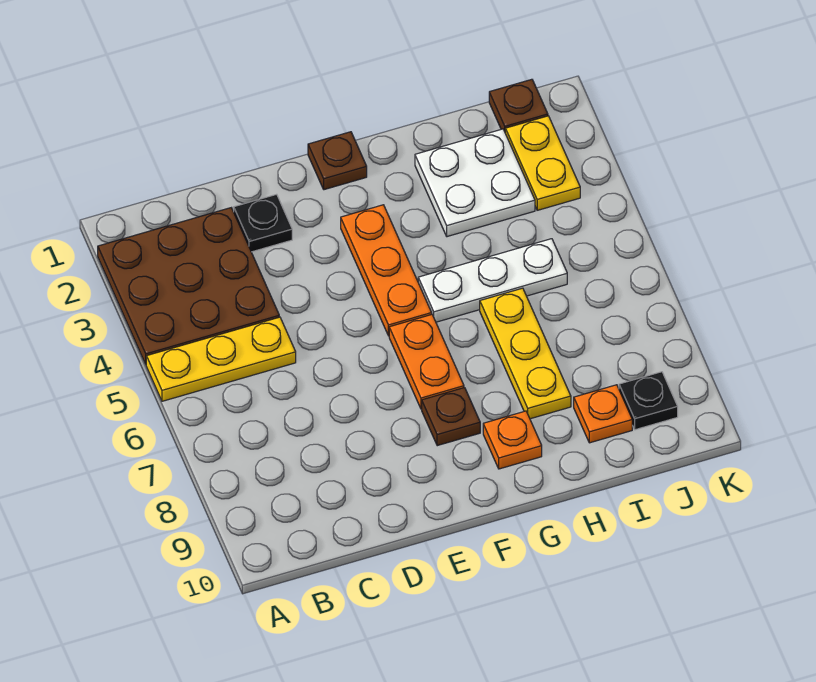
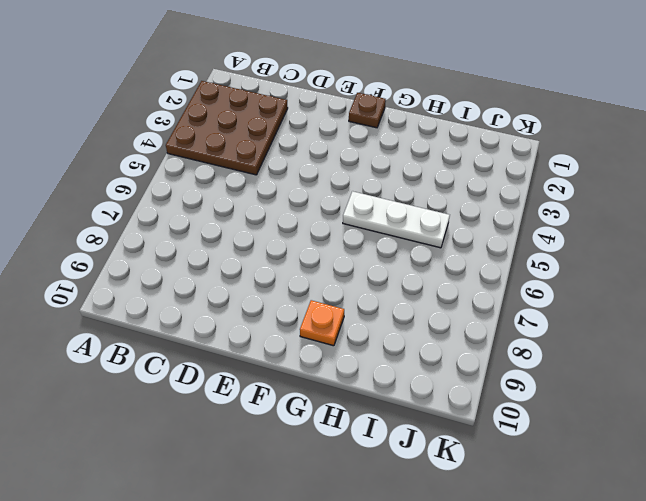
none -> yellow 1x3 plate [146,317,296,401]
none -> black 1x1 plate [234,194,292,252]
none -> orange 1x3 plate [341,205,432,336]

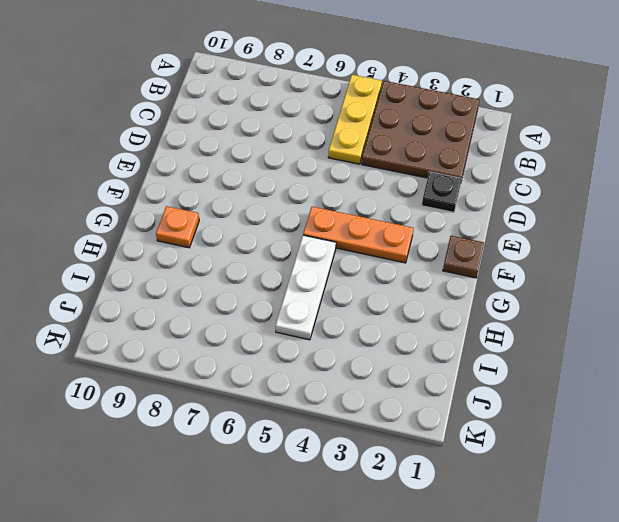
none -> orange 1x2 plate [389,315,464,409]
none -> brown 1x1 plate [422,388,480,446]
none -> white 2x2 plate [415,129,535,237]

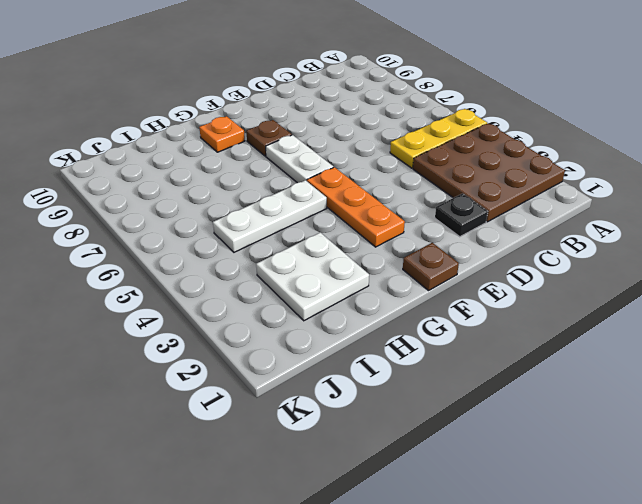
white 1x2 plate [266,135,333,183] -> orange 1x2 plate [389,315,464,409]
none -> yellow 1x3 plate [480,288,571,419]
none -> orange 1x1 plate [574,385,632,443]
none -> brown 1x1 plate [489,79,548,131]

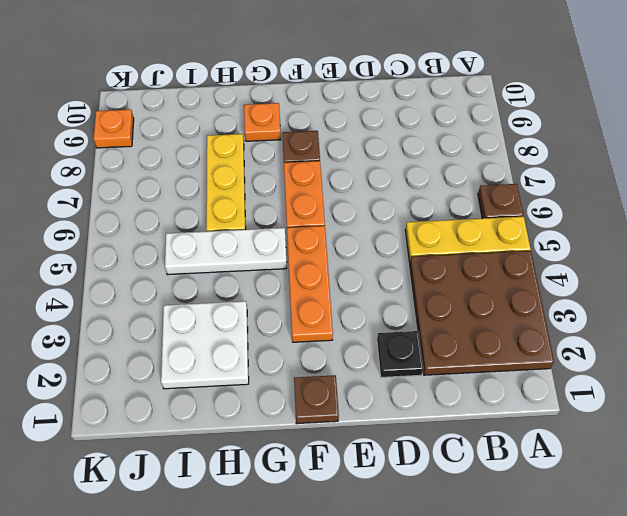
brown 1x1 plate [478,184,523,219] -> brown 1x1 plate moved to [489,79,548,131]
orange 1x1 plate [93,110,134,148] -> orange 1x1 plate moved to [574,385,632,443]
none -> yellow 1x2 plate [505,116,580,210]
none -> black 1x1 plate [619,372,678,430]

